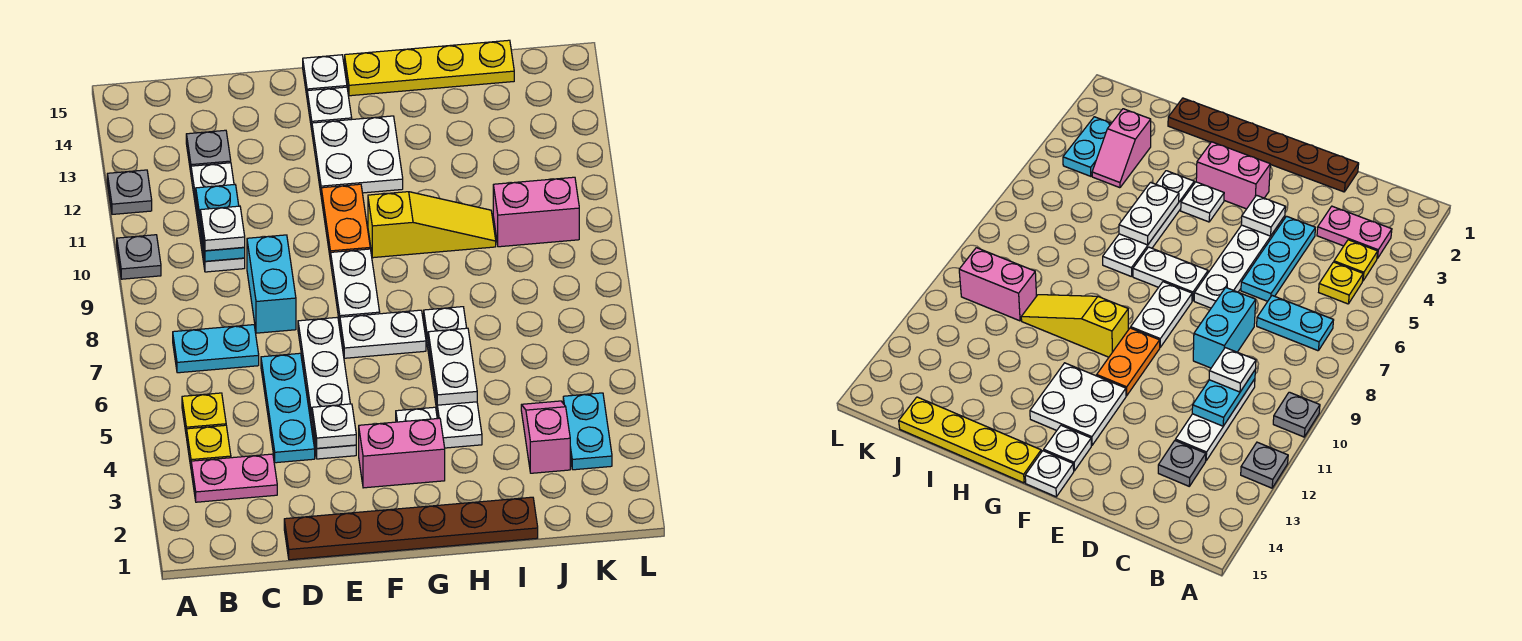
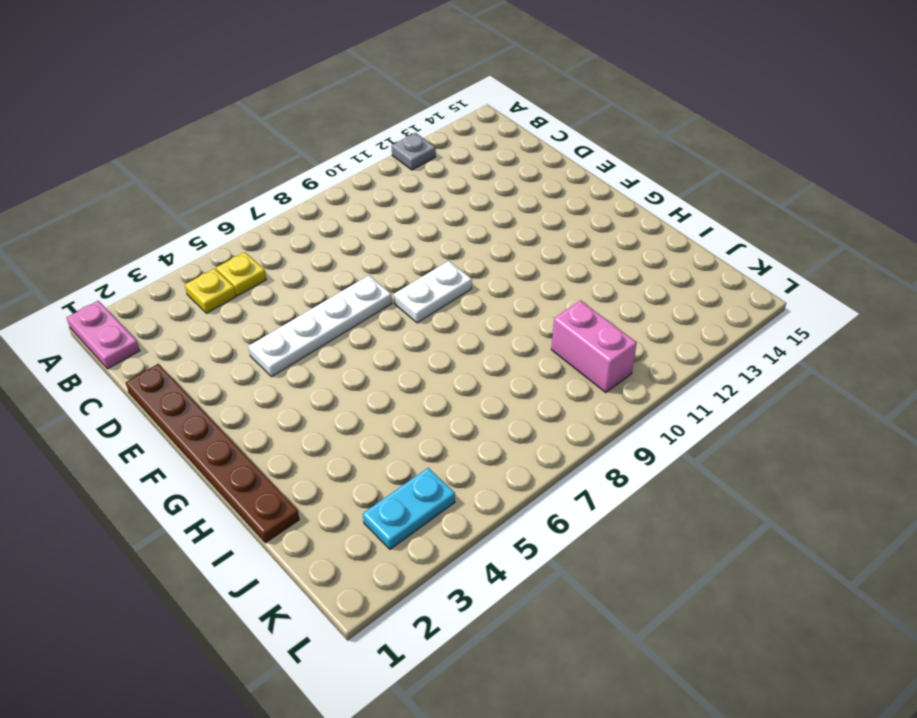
pink 1x2 plate [66,301,140,369] -> pink 1x2 plate moved to [191,454,277,502]
none -> grey 1x1 plate [117,235,161,279]
none -> cyan 1x2 plate [173,325,259,373]
none -> white 1x3 plate [191,163,245,272]
none -> grey 1x1 plate [186,130,231,172]

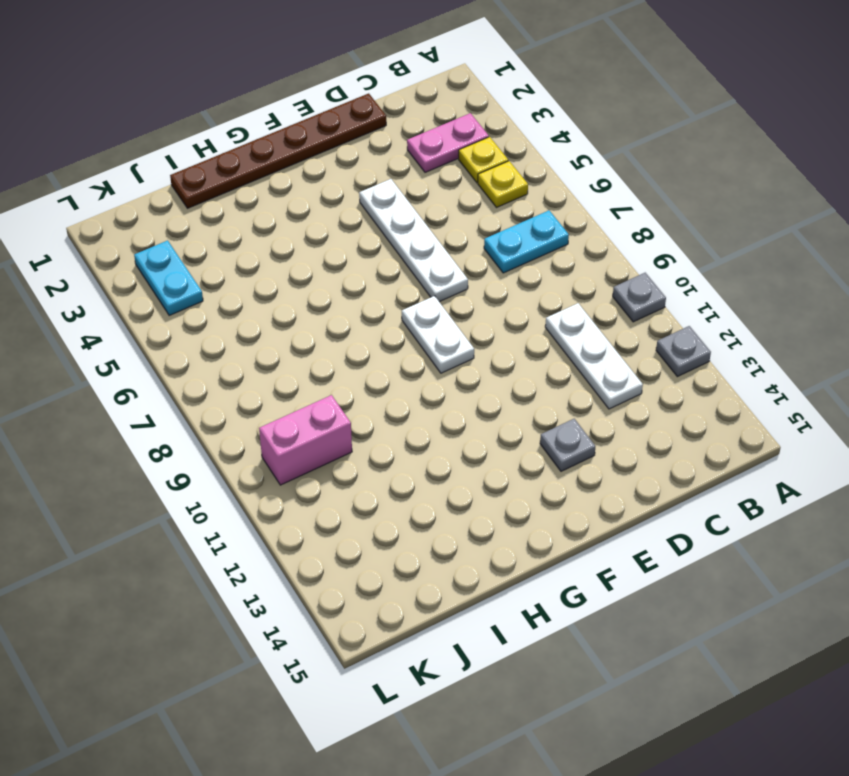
grey 1x1 plate [540,419,595,471] -> grey 1x1 plate moved to [186,130,231,172]
none -> cyan 1x3 plate [261,353,315,463]
none -> cyan 1x2 brick [247,235,296,333]
none -> pink 1x2 brick [359,418,445,488]
none -> white 1x2 plate [340,310,426,358]

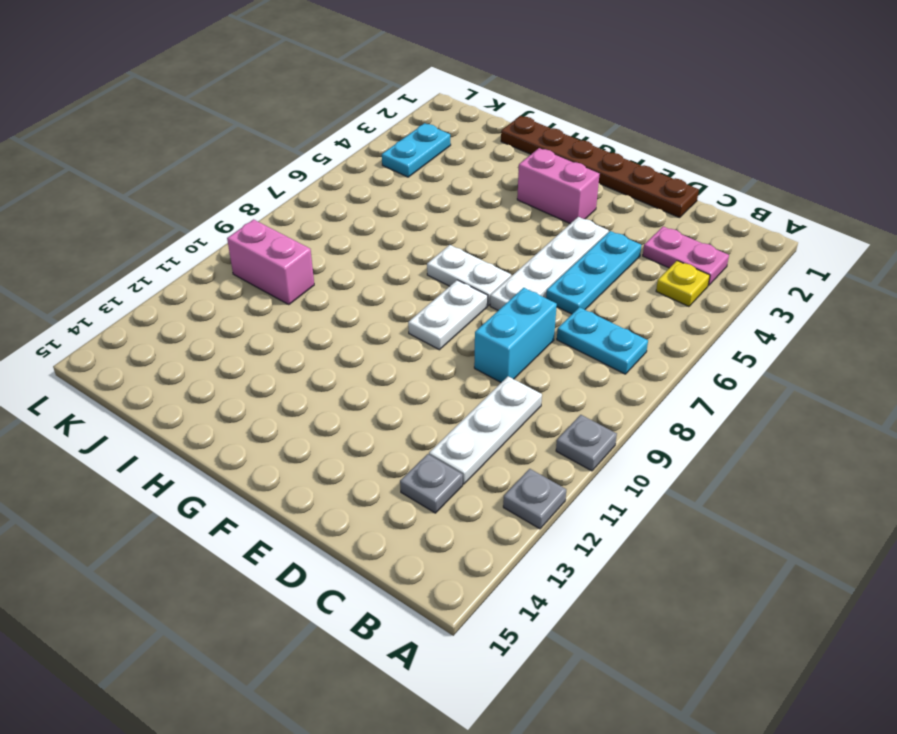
none -> yellow 1x1 plate [182,393,226,437]
none -> orange 1x2 plate [321,184,370,261]
none -> white 2x2 plate [312,116,403,193]
none -> white 1x1 plate [307,87,352,129]

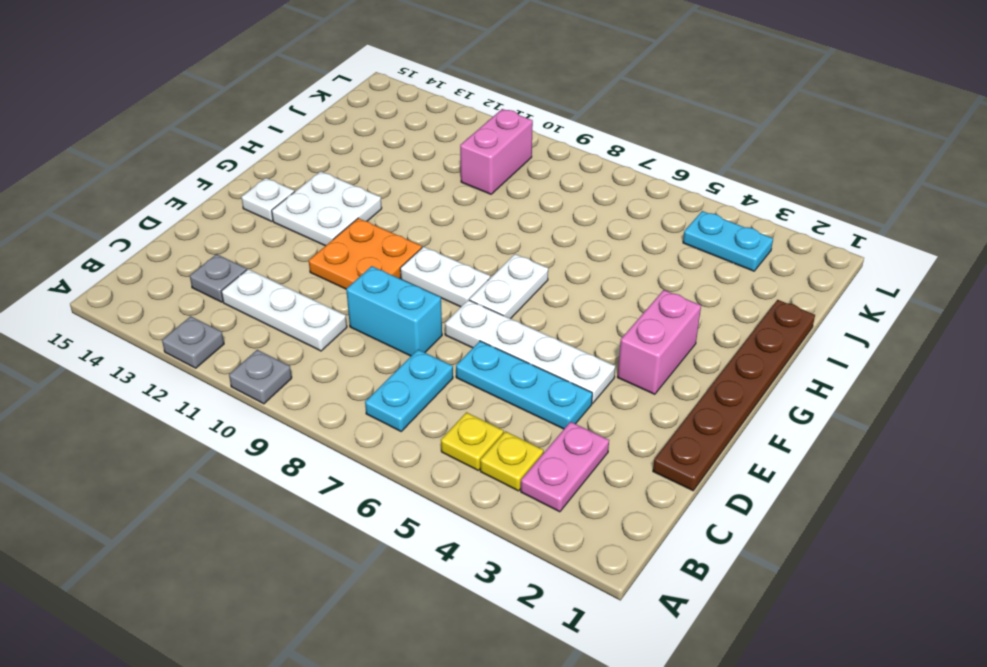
orange 2x2 plate [309,218,422,289] -> orange 1x2 plate [321,184,370,261]
none -> white 1x1 plate [303,55,347,95]
none -> white 1x1 plate [396,407,437,422]
none -> yellow 1x3 slope [368,192,496,258]
none -> yellow 1x4 plate [345,40,514,96]

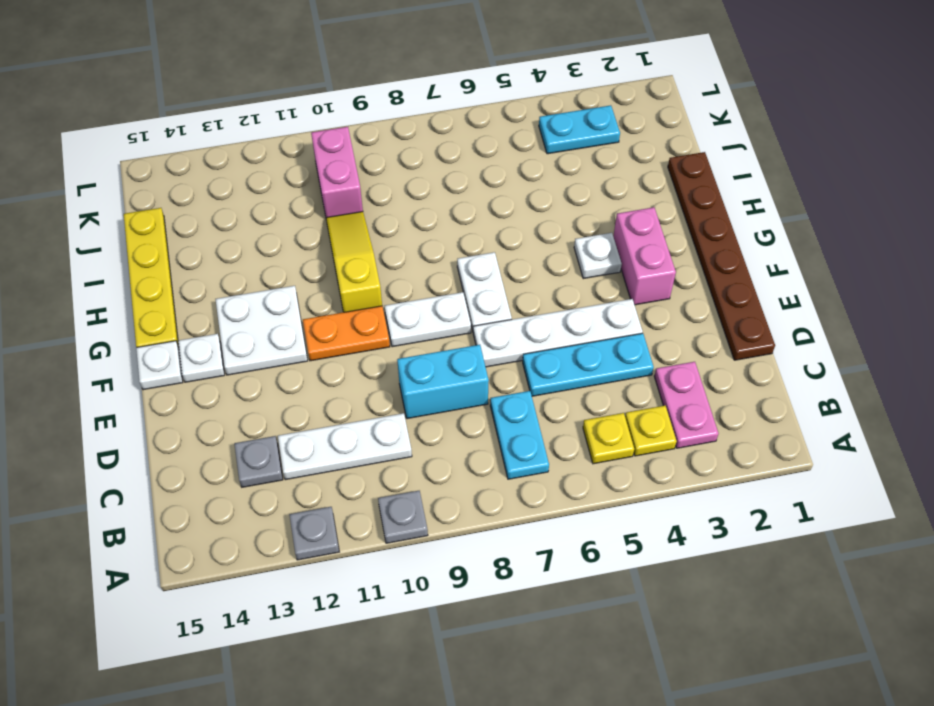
none -> white 1x4 plate [424,307,482,448]
none -> pink 1x2 slope [521,401,570,473]
none -> cyan 1x2 plate [196,185,245,261]
none -> white 1x1 plate [312,404,356,448]

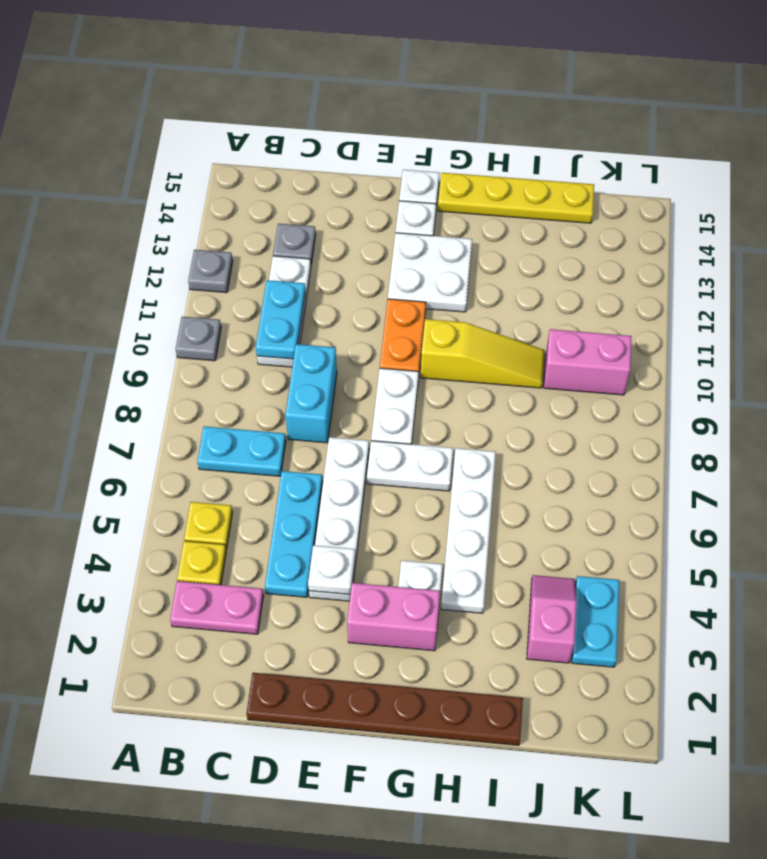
none -> white 1x2 plate [428,328,477,405]
none -> white 1x1 plate [200,206,245,251]

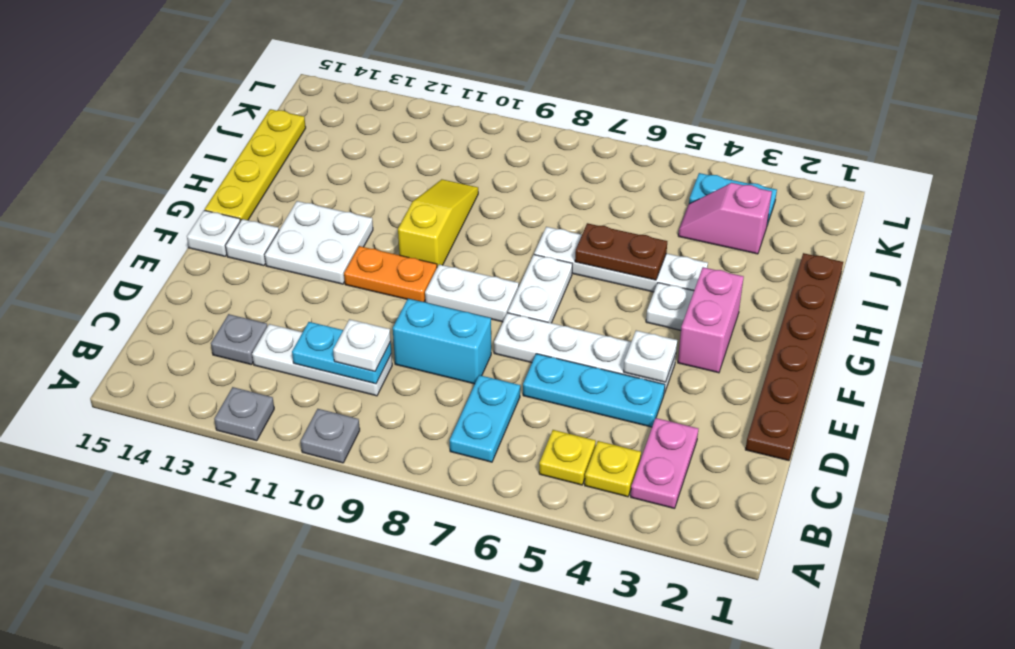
brown 1x2 plate [575,223,667,280] -> white 1x2 plate [428,328,477,405]
none -> pink 1x2 brick [493,177,579,247]

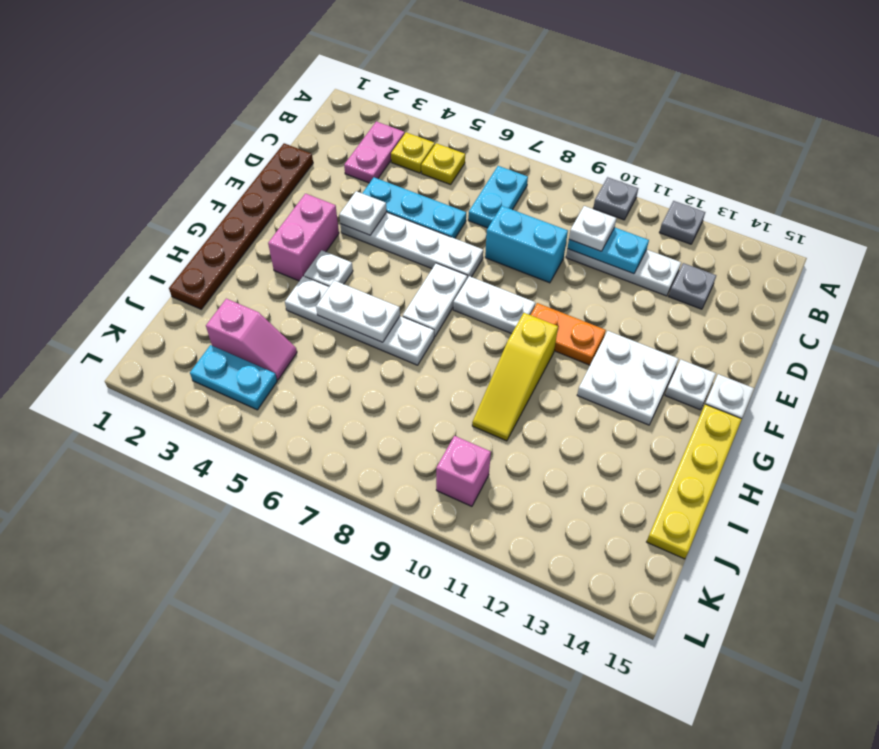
pink 1x1 brick [436,436,491,506] -> pink 1x2 brick [493,177,579,247]

